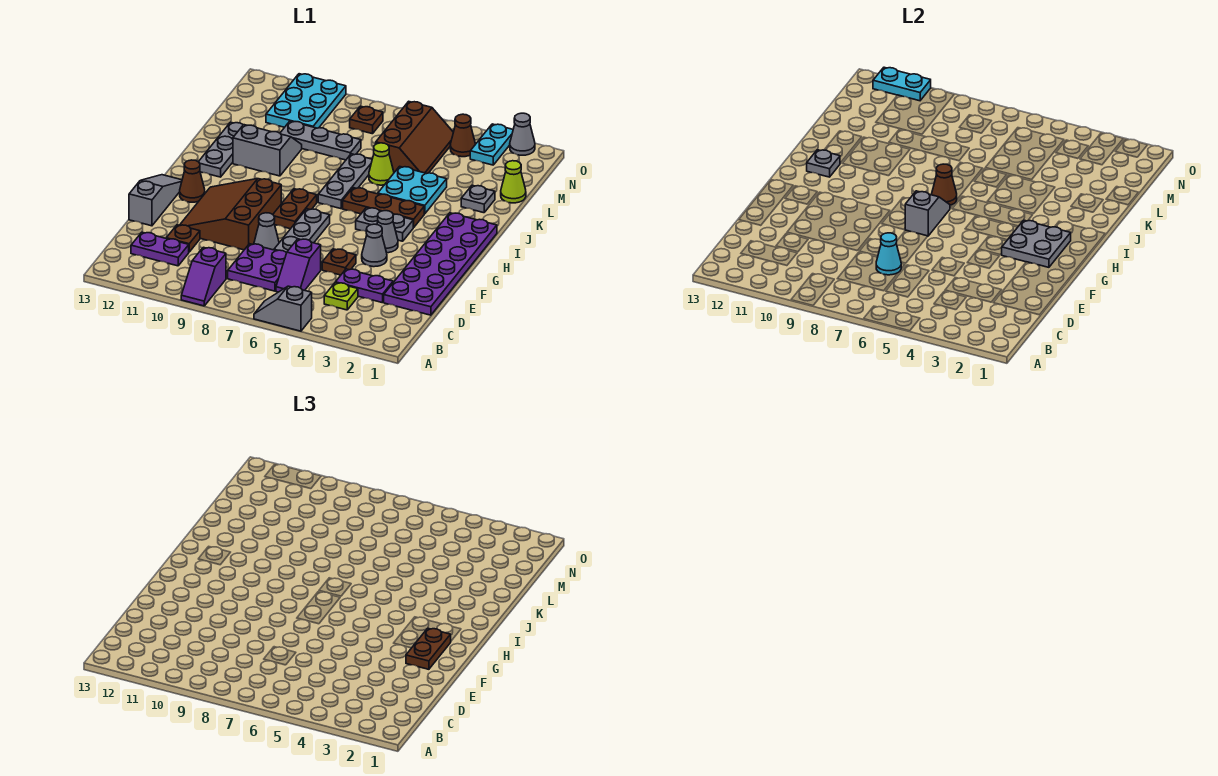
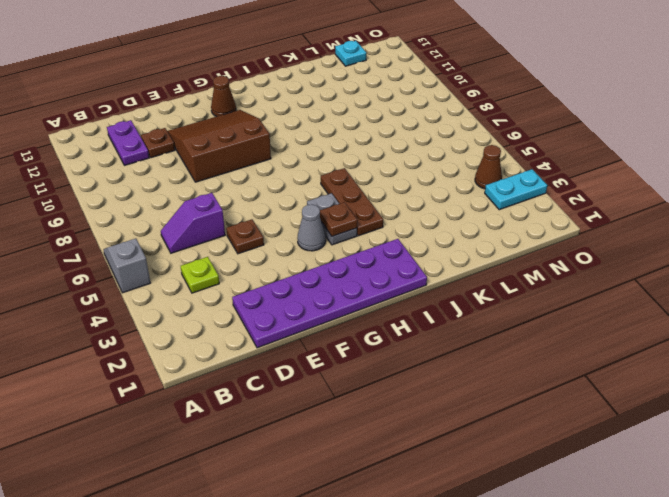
brown 1x1 plate [320,202,357,236] -> brown 1x1 plate moved to [350,106,383,134]
cyan 1x1 plate [335,41,366,66] -> none
none -> purple 1x2 slope [181,247,226,306]
none -> purple 2x2 plate [228,244,286,291]
none -> purple 1x2 plate [335,269,393,303]
none -> grey 1x3 plate [274,209,330,253]

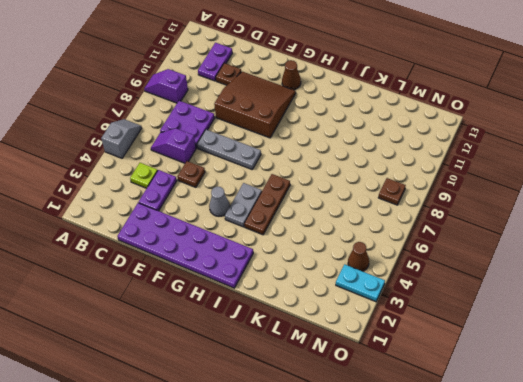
none -> grey 1x1 cone [254,213,279,250]
none -> grey 1x3 slope [129,175,182,226]
none -> grey 1x1 cone [362,224,387,267]
none -> brown 1x2 plate [273,189,317,229]

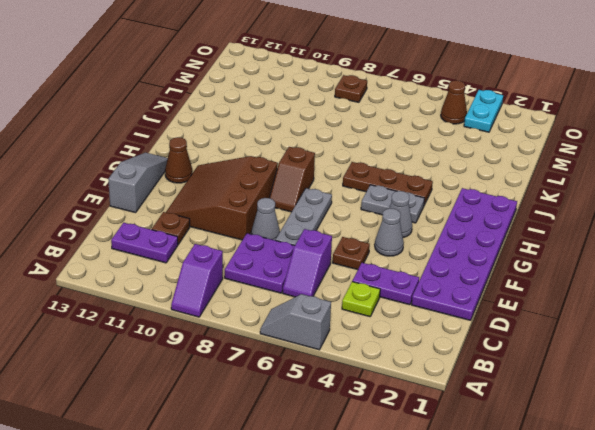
brown 1x2 slope [270,147,315,212] -> brown 1x2 plate [273,189,317,229]
none -> grey 1x3 plate [318,154,372,209]
none -> grey 1x3 plate [199,122,243,177]
none -> cyan 2x2 plate [378,166,447,214]
none -> grey 2x2 slope [233,125,302,176]

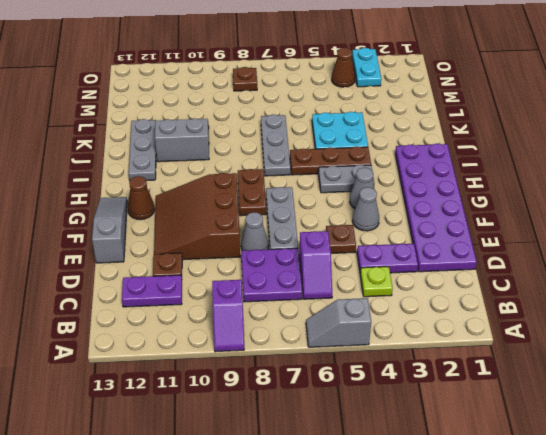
none -> grey 1x1 plate [461,185,495,213]
none -> lime 1x1 cone [369,143,394,185]
none -> lime 1x1 cone [501,161,526,203]
none -> brown 2x3 slope [376,101,453,174]

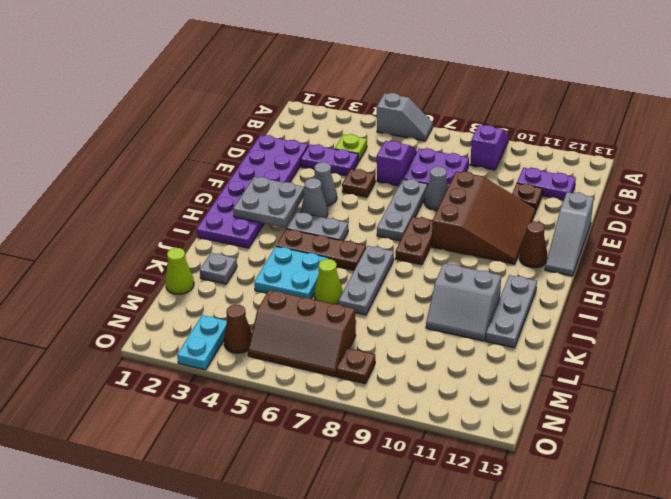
brown 2x3 slope [248,290,356,376] -> brown 2x3 slope turned to [376,101,453,174]
none -> grey 1x3 plate [280,121,361,160]
none -> cyan 2x3 plate [266,74,346,128]
none -> grey 1x1 cone [510,113,535,155]
none -> cyan 1x1 cone [876,233,901,275]

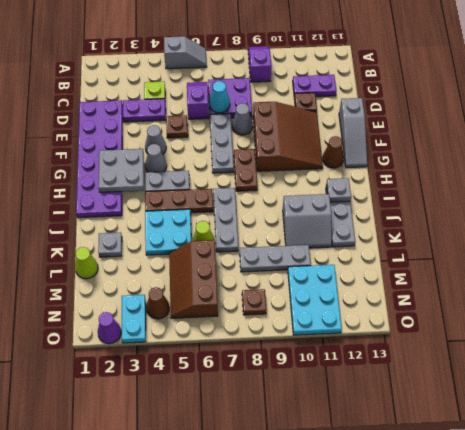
purple 1x1 cone [98,312,121,344] -> grey 1x1 cone [510,113,535,155]
none -> grey 1x2 slope [905,191,950,236]
none -> brown 1x1 cone [932,164,957,205]
none -> cyan 1x2 plate [873,67,931,101]
none -> brown 1x2 plate [406,628,451,669]

